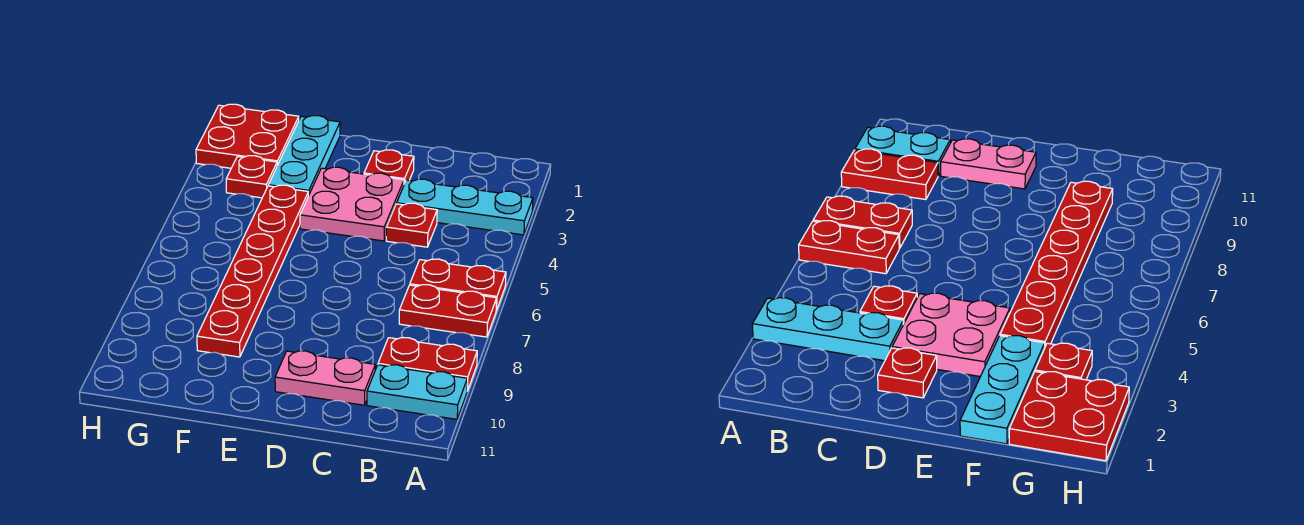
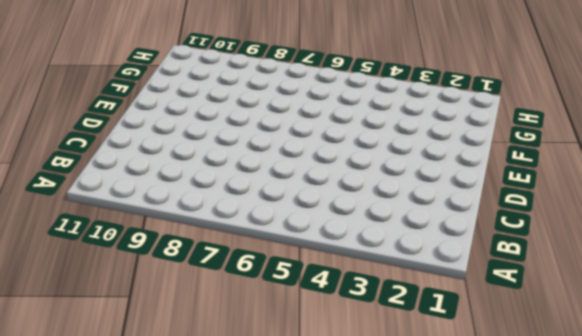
none -> cyan 1x3 plate [397,179,533,235]
none -> red 1x2 plate [410,259,506,311]
none -> red 1x2 plate [399,285,497,337]

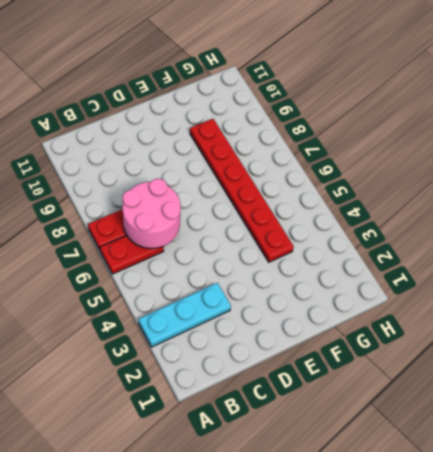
pink 2x2 round brick [122,179,181,249] -> none
none -> red 1x2 plate [378,338,477,391]
none -> cyan 1x2 plate [367,365,467,419]
none -> red 1x1 plate [386,203,437,247]

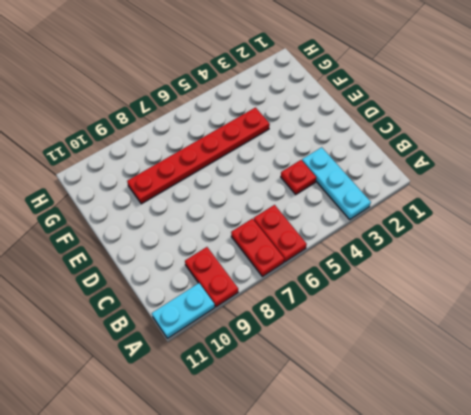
cyan 1x2 plate [152,283,215,338] -> cyan 1x2 plate turned to [367,365,467,419]
none -> pink 1x2 plate [275,351,375,405]
none -> red 1x1 plate [364,150,414,184]
none -> pink 2x2 plate [300,167,404,241]

